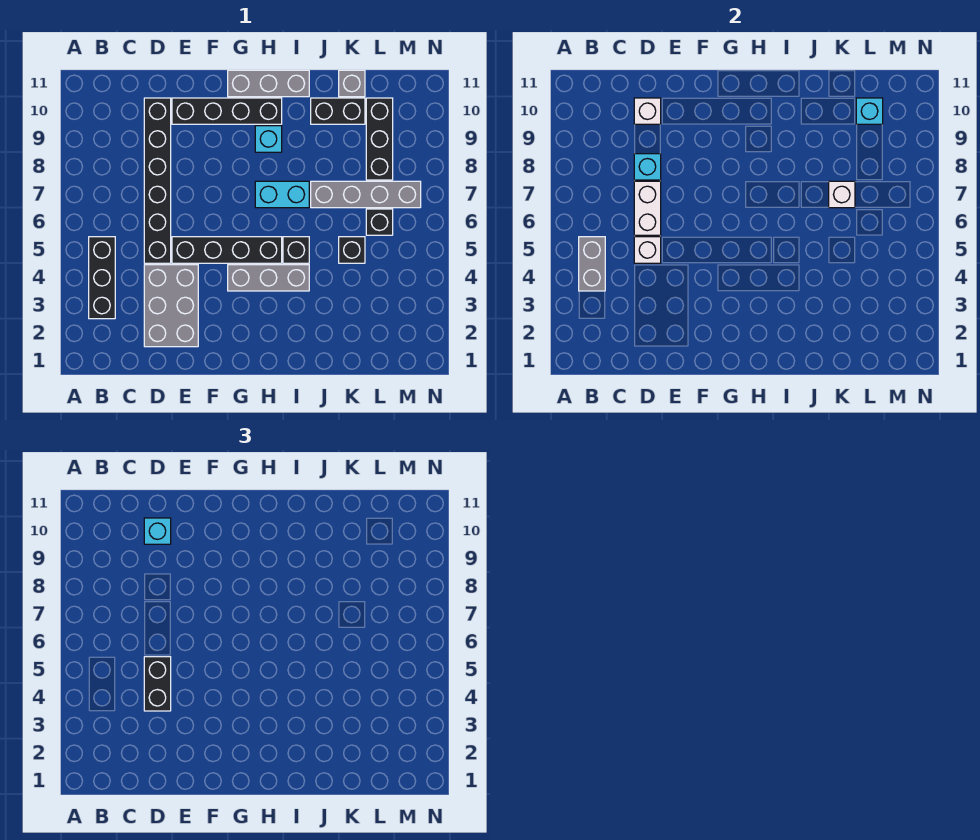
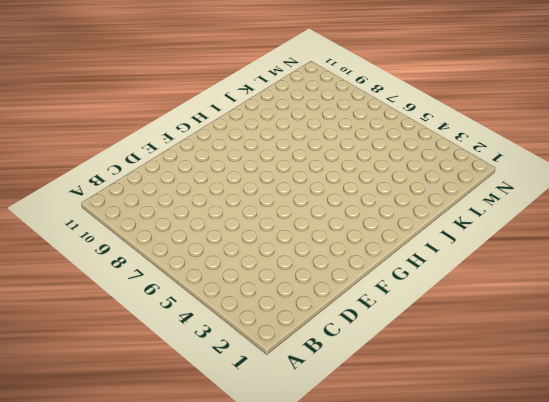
none -> black 1x3 brick [89,237,115,319]
none -> grey 2x3 brick [144,265,198,347]
none -> black 1x6 brick [144,98,171,263]

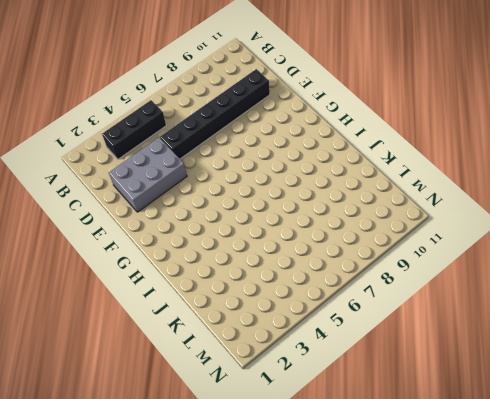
none -> black 1x4 brick [172,237,282,263]
none -> black 1x4 brick [172,98,282,124]
none -> grey 1x3 brick [228,265,309,291]

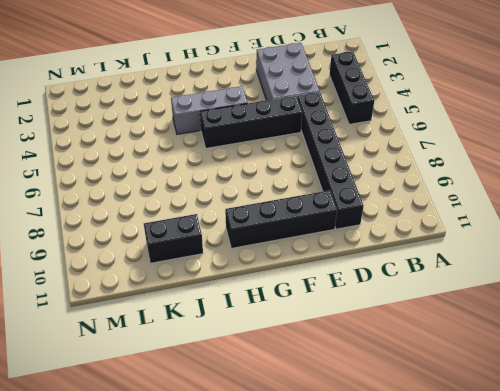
none -> grey 1x3 brick [228,70,309,97]
none -> cyan 1x2 brick [255,181,309,208]
none -> cyan 1x1 brick [255,126,282,152]

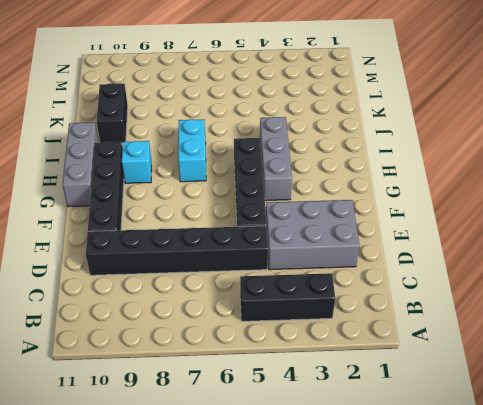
none -> black 1x1 brick [283,237,309,263]
none -> grey 1x4 brick [311,181,421,208]
none -> black 1x1 brick [339,237,365,263]

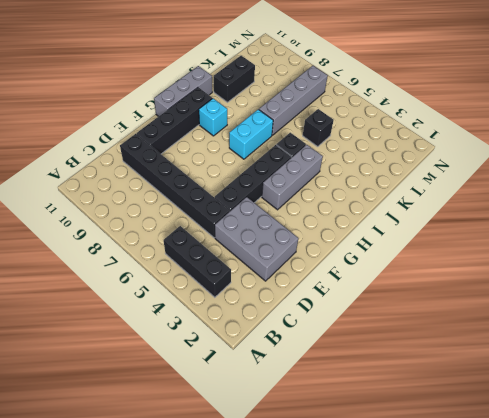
none -> grey 1x1 brick [339,70,365,97]
none -> black 1x1 brick [366,209,393,235]
none -> black 1x3 brick [366,98,393,180]

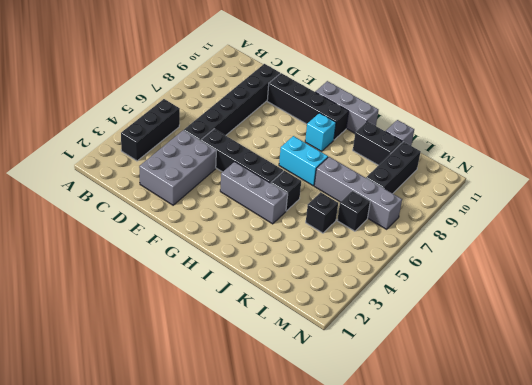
none -> grey 1x2 brick [579,237,605,291]
none -> white 1x1 brick [634,237,661,263]
none -> white 1x2 brick [634,181,661,235]

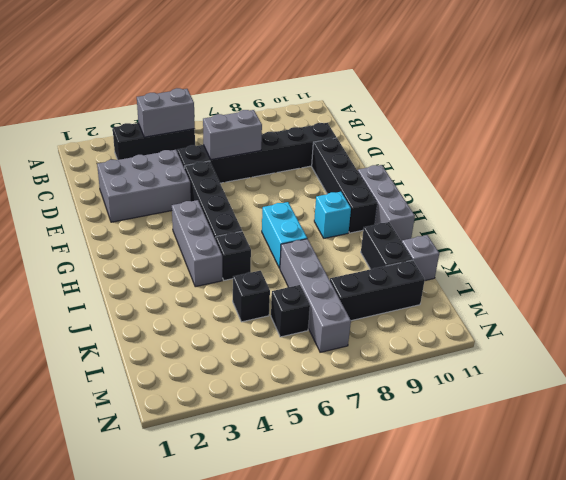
grey 1x2 brick [203,110,262,160] -> white 1x2 brick [634,181,661,235]
none -> white 1x1 brick [634,237,661,263]
none -> cyan 1x1 brick [634,154,661,180]
none -> white 1x1 brick [634,98,661,124]

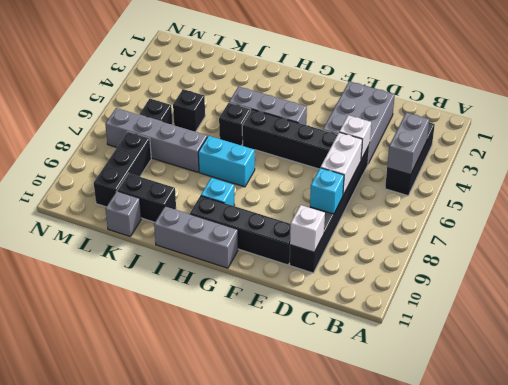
none -> white 1x1 brick [829,181,855,208]
none -> cyan 1x1 brick [856,98,883,124]
none -> black 1x2 brick [144,657,171,711]

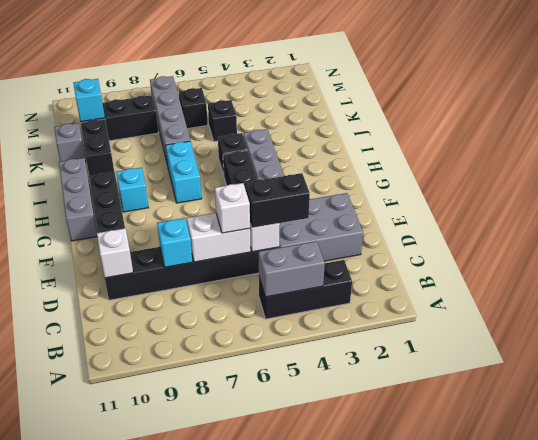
white 1x1 brick [215,183,250,233] -> white 1x1 brick moved to [829,181,855,208]
none -> cyan 1x1 brick [144,518,171,544]

